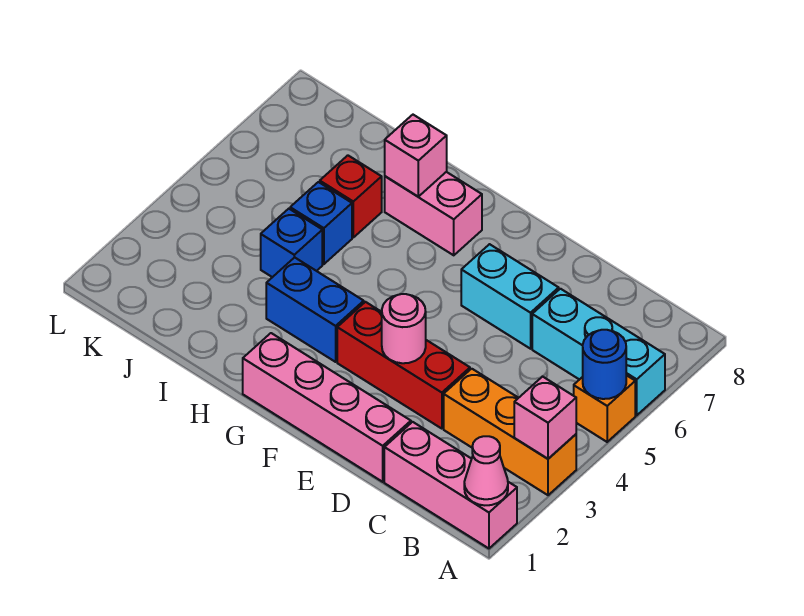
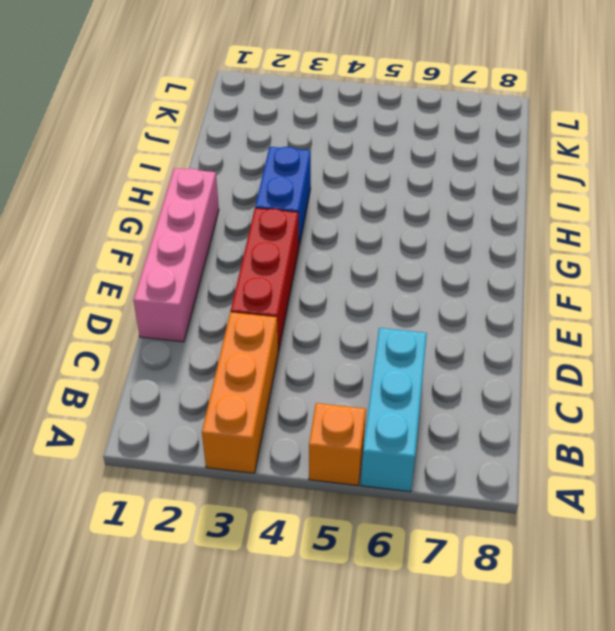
none -> pink 1x3 brick [384,422,517,548]
none -> cyan 1x2 brick [461,244,559,349]
none -> pink 1x2 brick [385,172,482,255]

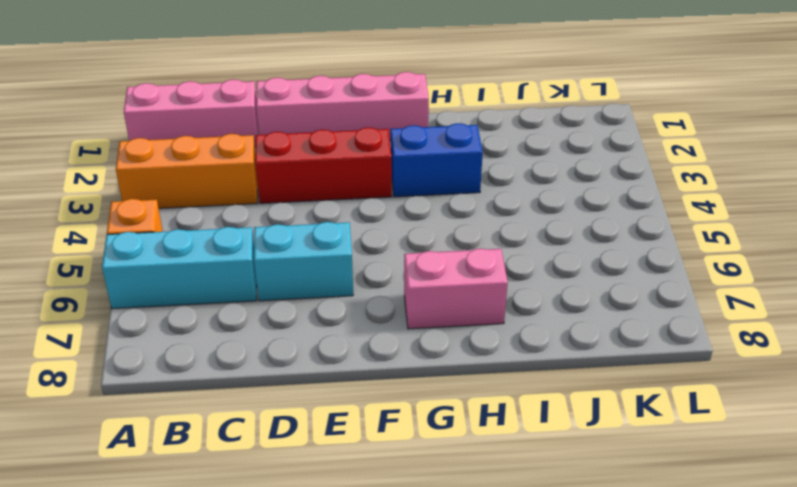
none -> blue 1x1 brick [261,209,322,277]
none -> blue 1x1 brick [290,182,352,264]
none -> red 1x1 brick [320,155,382,237]

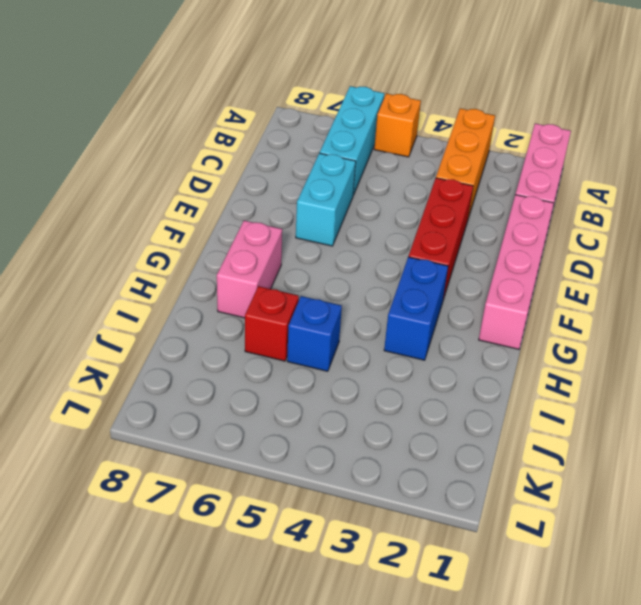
none -> blue 1x1 brick [261,209,322,277]
none -> pink 1x1 cone [464,436,508,505]
none -> pink 1x1 brick [514,376,576,459]

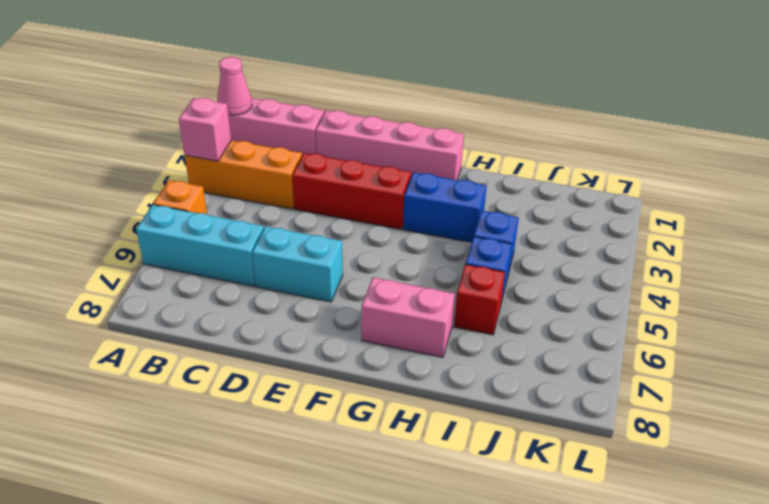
none -> blue 1x1 round brick [583,330,626,399]
none -> pink 1x1 round brick [382,294,426,363]
none -> pink 1x1 brick [385,115,447,197]

